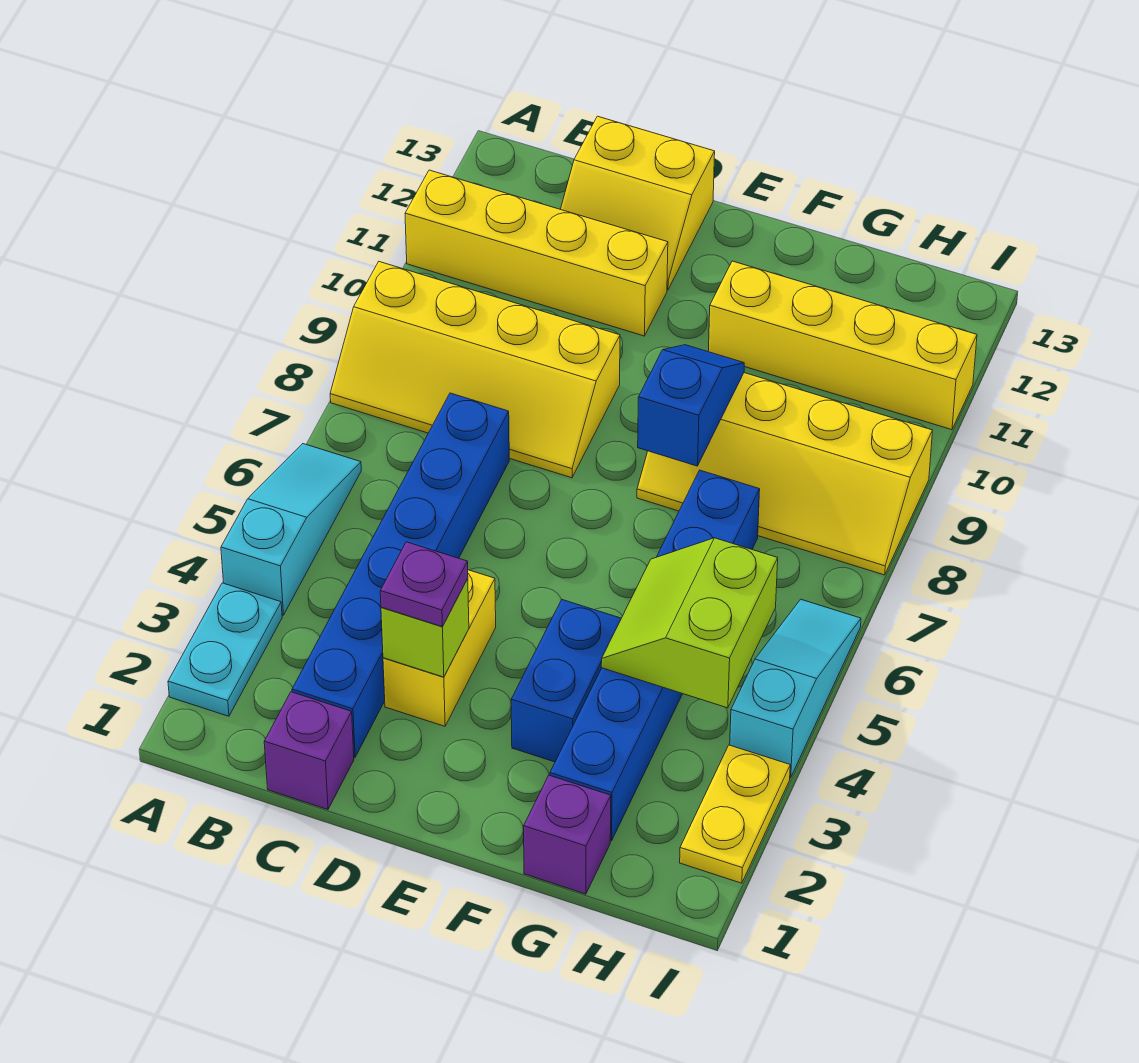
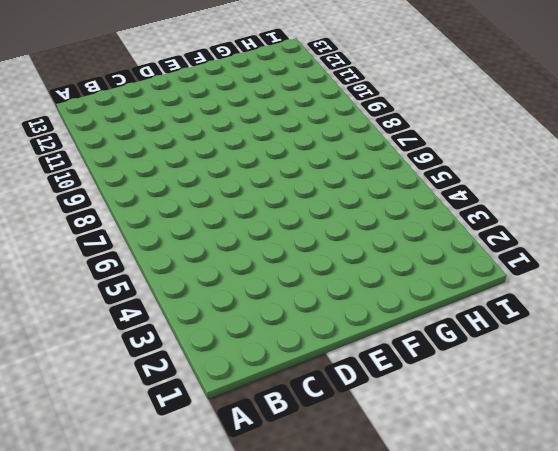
none -> cyan 1x2 plate [168,583,282,716]
none -> cyan 1x3 slope [221,444,361,615]
none -> yellow 2x4 slope [330,262,620,478]

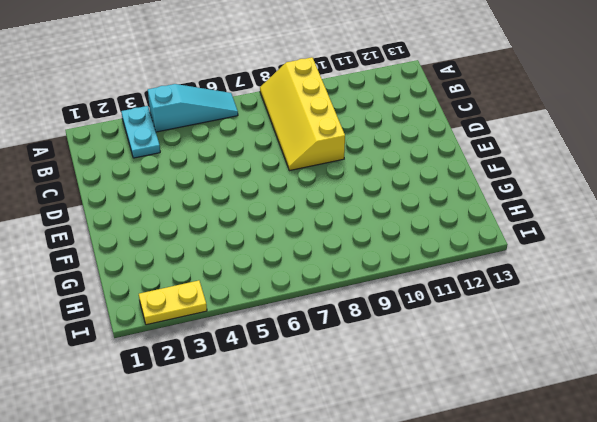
cyan 1x2 plate [121,106,160,158] -> cyan 1x2 plate turned to [168,583,282,716]
none -> yellow 1x4 brick [405,170,668,336]
none -> purple 1x1 brick [264,692,354,809]
none -> blue 1x6 brick [292,393,509,757]

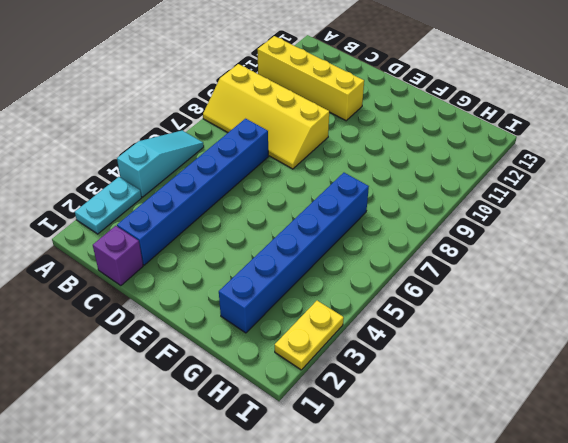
none -> yellow 2x2 slope [561,116,715,290]
none -> yellow 1x2 brick [383,570,496,726]
none -> blue 1x2 brick [511,600,621,762]

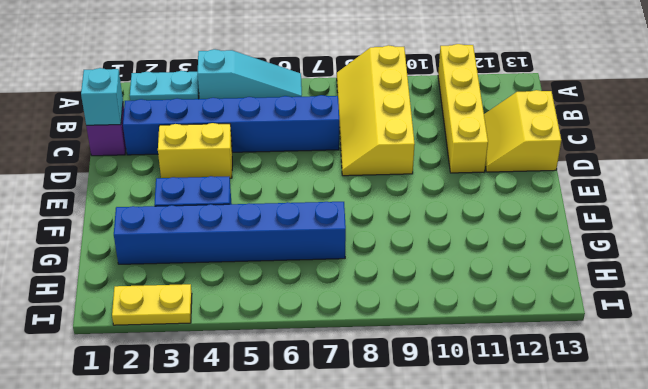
cyan 1x1 brick [81,68,123,125] -> none
none -> yellow 2x4 slope [637,373,933,575]
none -> yellow 1x4 brick [708,261,977,430]
none -> purple 1x1 brick [524,775,611,894]

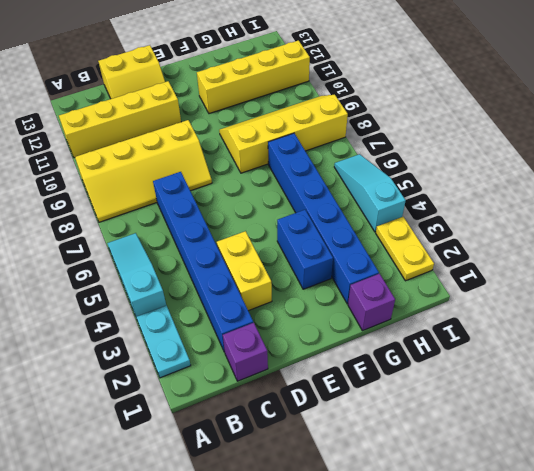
yellow 2x4 slope [219,95,348,173] -> yellow 2x4 slope turned to [637,373,933,575]
none -> lime 1x1 brick [381,579,469,677]
none -> blue 1x2 slope [638,345,744,466]
none -> lime 2x2 slope [601,538,778,708]

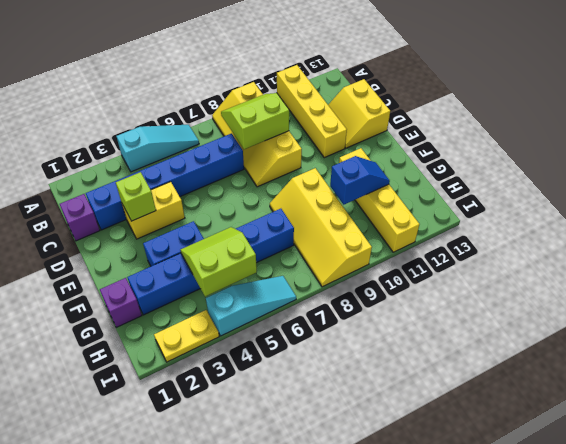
lime 2x2 slope [221,93,289,149] -> none
blue 1x2 slope [330,156,390,205] -> blue 1x2 slope moved to [638,345,744,466]
none -> cyan 1x2 plate [168,583,282,716]
none -> purple 1x1 plate [380,542,468,626]

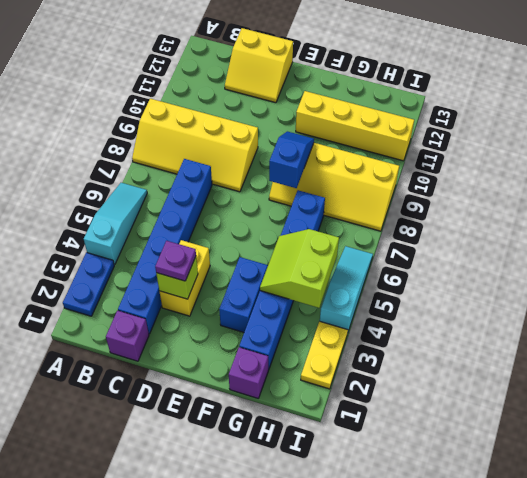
blue 1x2 plate [63,252,114,316] -> cyan 1x2 plate [168,583,282,716]
none -> yellow 1x4 brick [405,170,668,336]

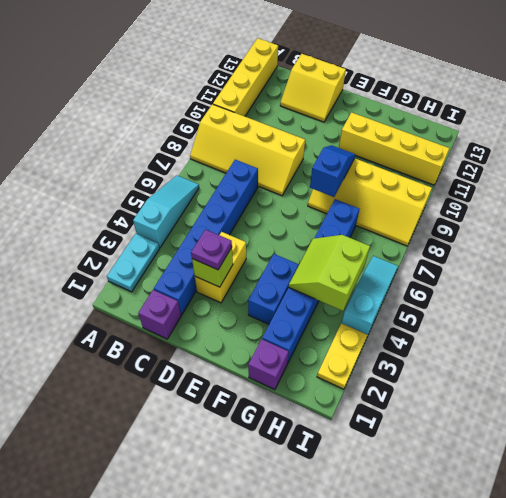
yellow 1x4 brick [213,38,278,116] -> yellow 1x4 brick turned to [405,170,668,336]

